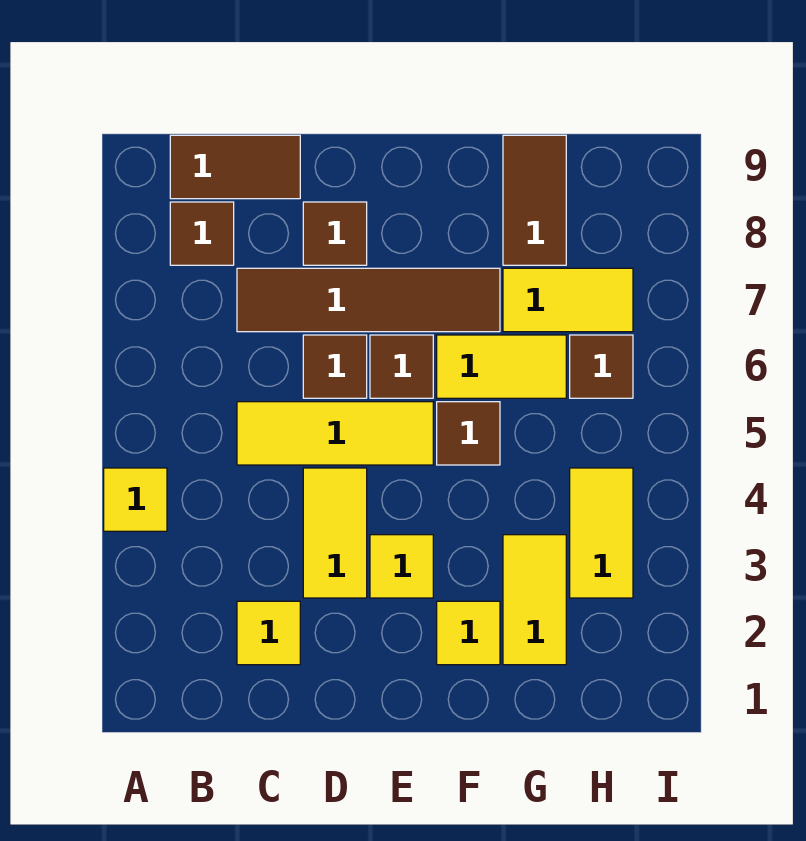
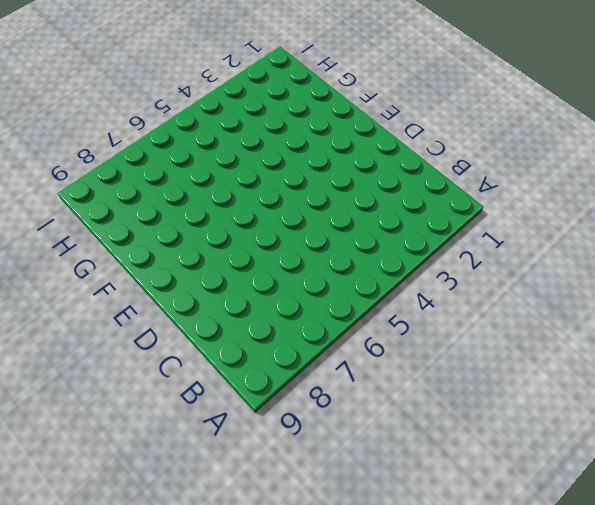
none -> yellow 1x1 tile [104,468,167,531]
none -> brown 1x1 tile [170,202,234,265]
none -> brown 1x2 tile [170,135,300,199]

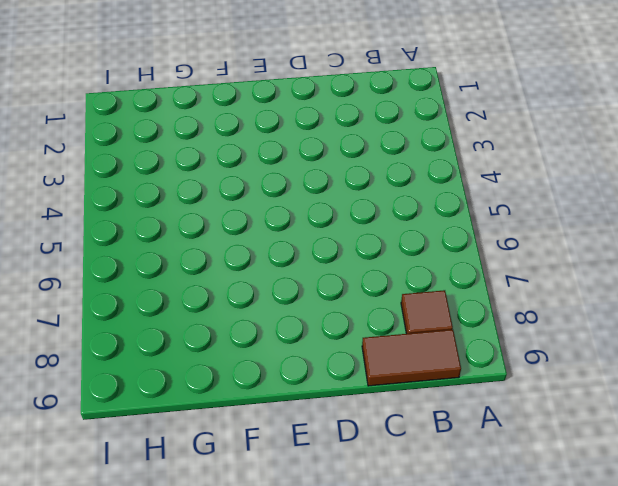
none -> yellow 1x1 tile [104,468,167,531]
none -> yellow 1x1 tile [237,601,300,665]
none -> yellow 1x3 tile [237,402,433,465]

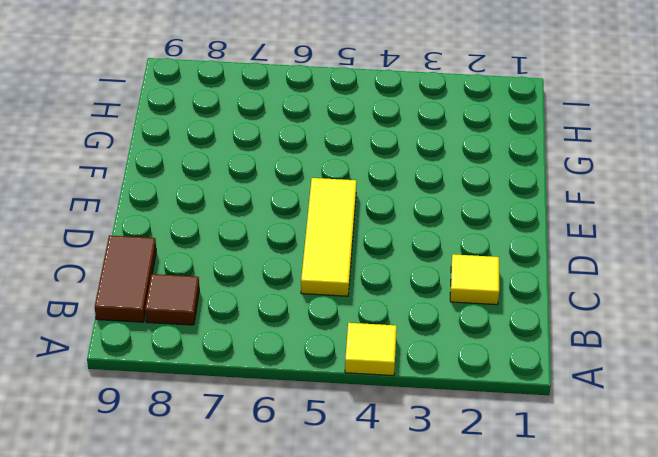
none -> brown 1x4 tile [237,268,500,332]
none -> yellow 1x2 tile [303,468,367,598]
none -> brown 1x1 tile [303,335,367,398]

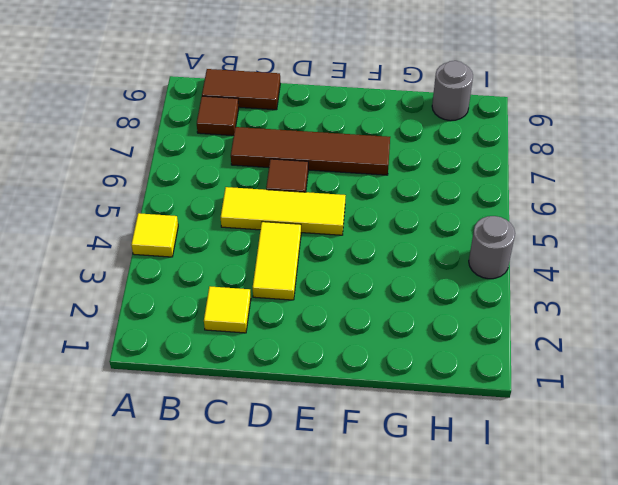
grey 1x1 round brick [432,61,473,121] -> none
grey 1x1 round brick [469,216,515,279] -> none
none -> brown 1x1 tile [303,202,367,265]
none -> yellow 1x1 tile [370,535,433,598]
none -> brown 1x1 tile [370,335,433,398]

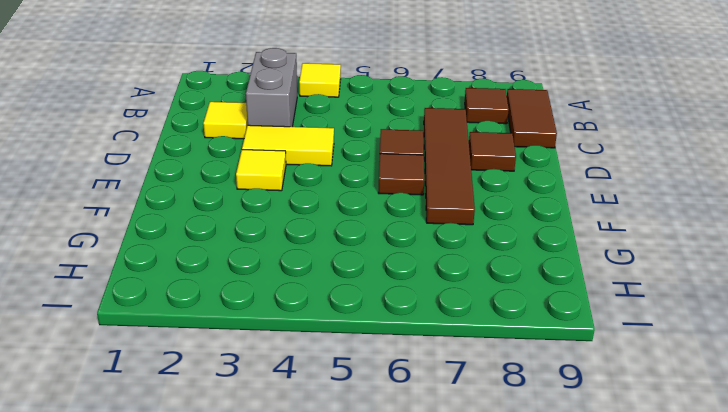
grey 1x2 brick [246,48,297,127] -> none
none -> yellow 1x3 tile [237,402,433,465]
none -> yellow 1x1 tile [437,601,500,665]
none -> brown 1x1 tile [437,402,500,465]

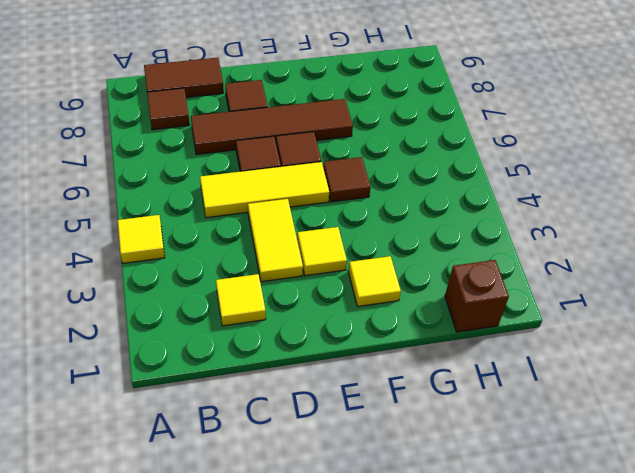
brown 1x1 brick [445,260,509,332] -> none
none -> yellow 1x2 tile [437,335,566,398]
none -> yellow 1x2 tile [503,535,566,665]
none -> yellow 1x2 tile [503,268,633,332]

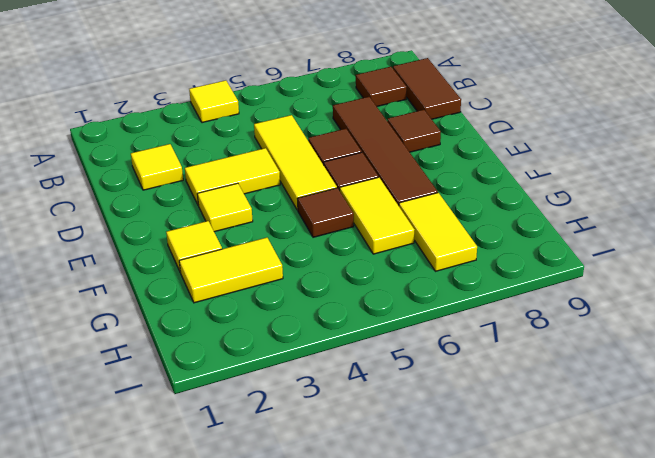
none -> brown 1x2 tile [503,135,566,265]
none -> yellow 1x2 tile [570,468,633,598]
none -> brown 1x1 tile [570,335,633,398]

